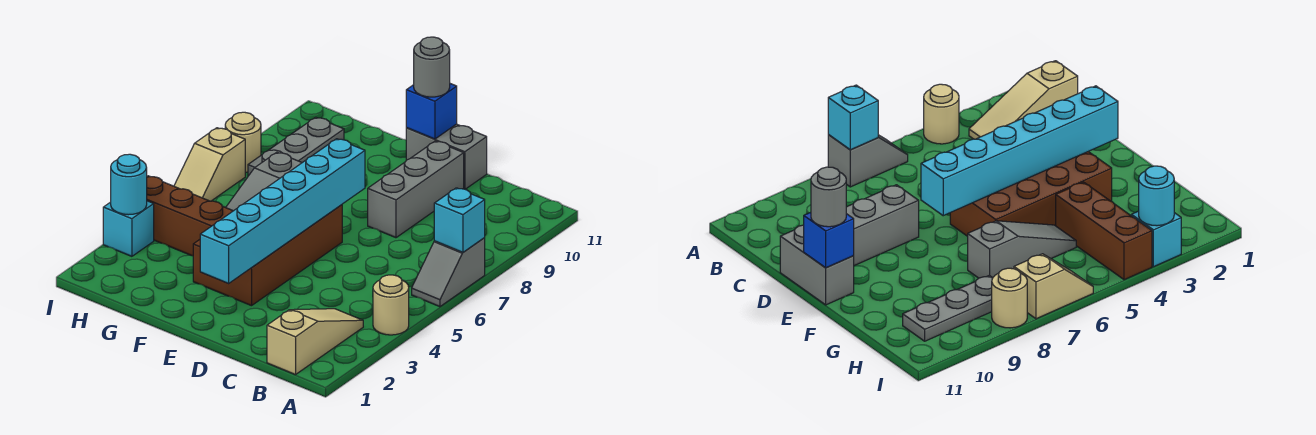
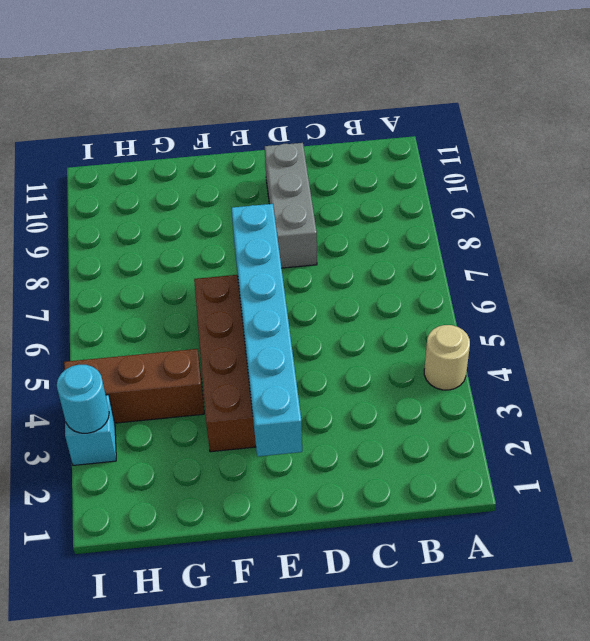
none -> grey 1x2 slope [412,238,485,307]
none -> tan 1x3 slope [267,309,363,375]
none -> grey 1x2 brick [406,124,487,189]

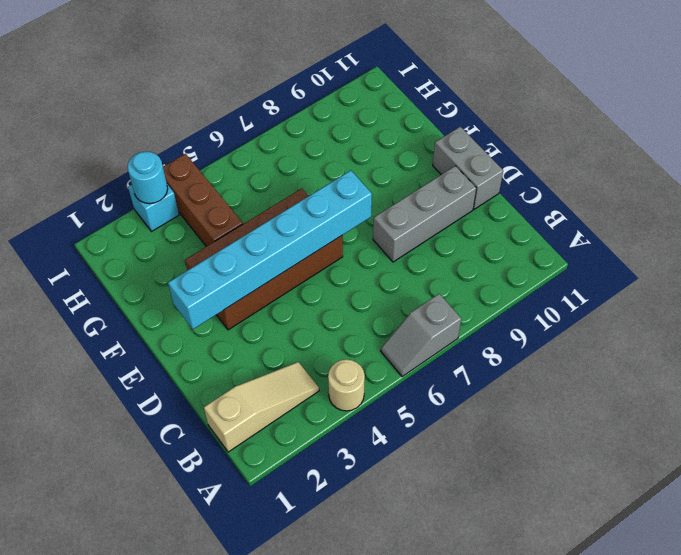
none -> grey 1x3 slope [226,152,302,211]
none -> grey 1x3 plate [248,117,344,176]
none -> tan 1x2 slope [174,128,245,201]

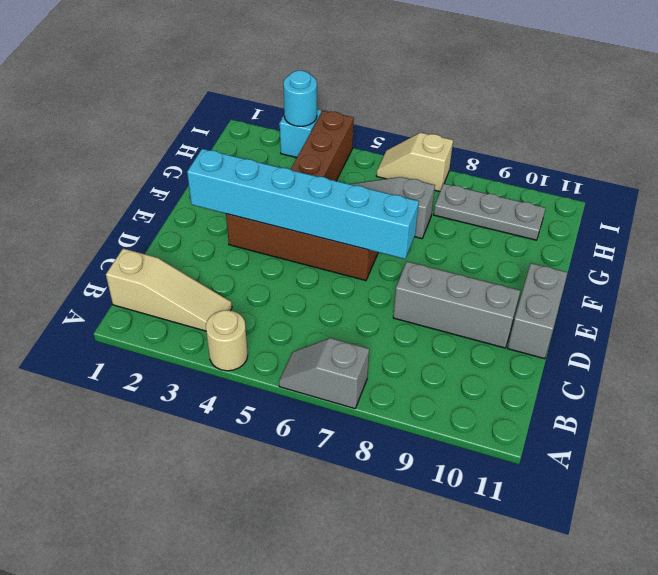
none -> tan 1x1 round brick [225,112,261,172]
none -> cyan 1x1 brick [434,188,485,252]
none -> blue 1x1 brick [406,84,457,139]

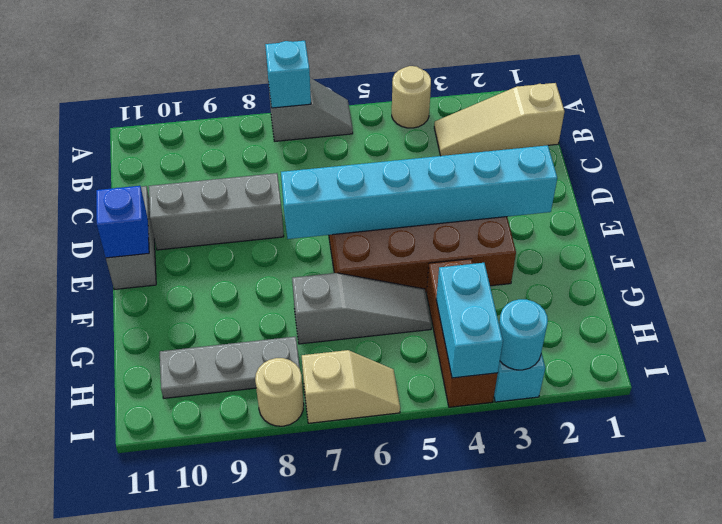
cyan 1x2 brick [436,263,503,378] -> none
none -> grey 1x1 round brick [414,37,450,97]

